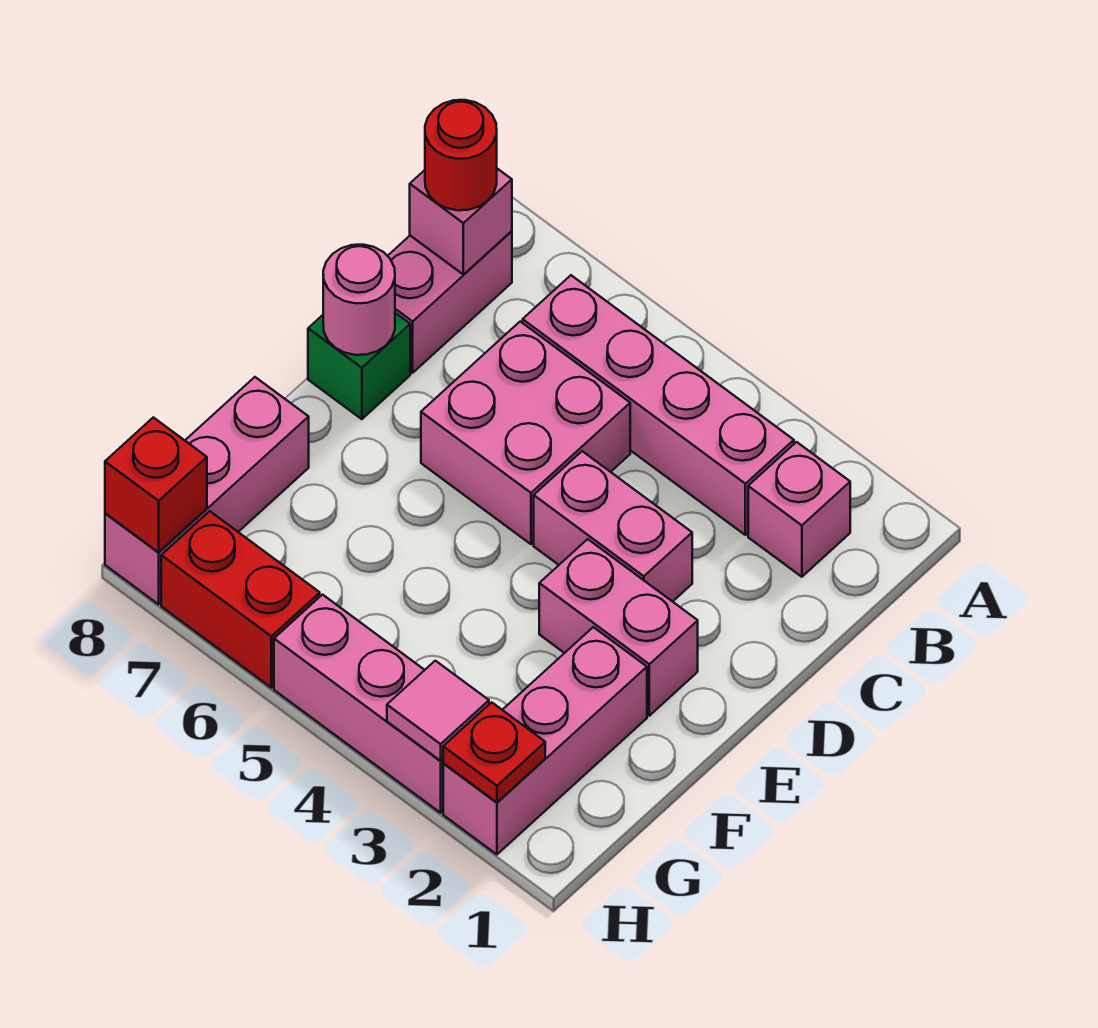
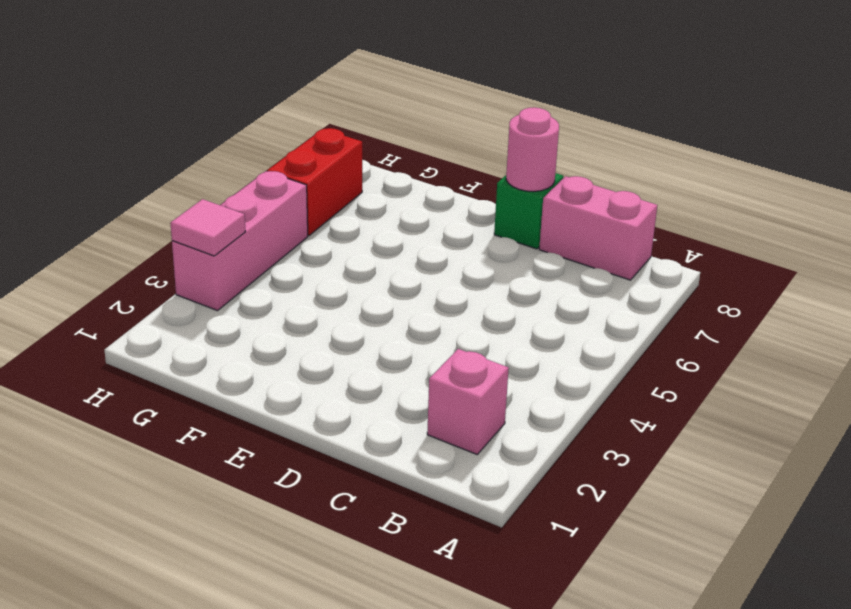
none -> pink 1x4 brick [523,275,794,535]
none -> pink 2x2 brick [421,322,630,544]
none -> pink 1x2 brick [534,451,692,602]

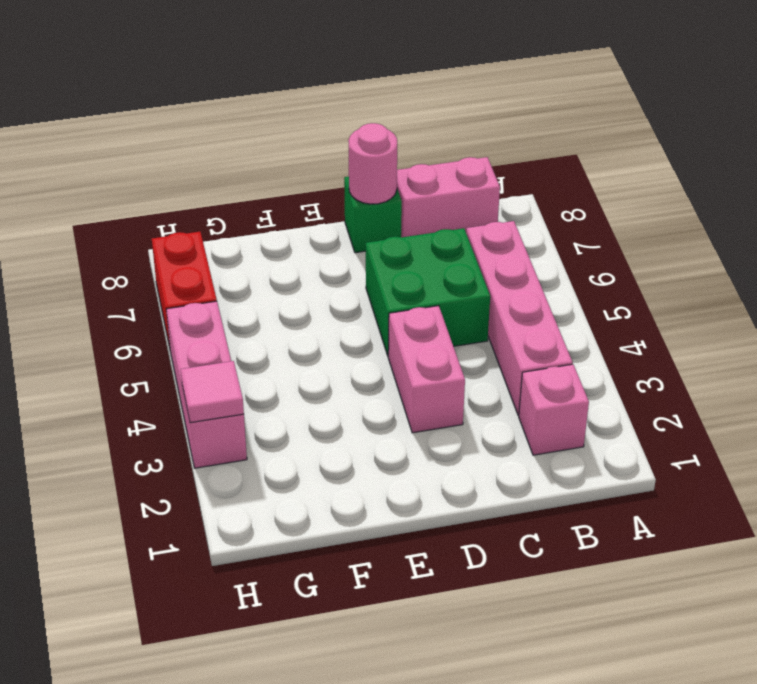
green 2x2 brick [366,228,490,356] -> pink 2x2 brick [421,322,630,544]
none -> pink 1x2 brick [539,539,698,716]
none -> pink 1x3 brick [443,627,647,854]
none -> pink 1x3 brick [105,377,309,604]

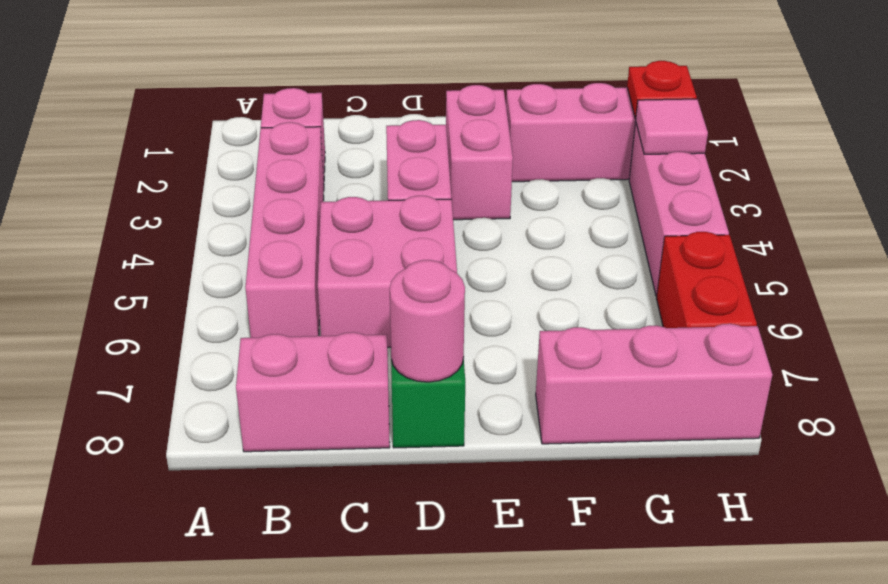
none -> pink 1x1 brick [410,169,512,275]
none -> red 1x1 brick [105,417,207,552]
none -> red 1x1 round brick [425,100,497,210]

